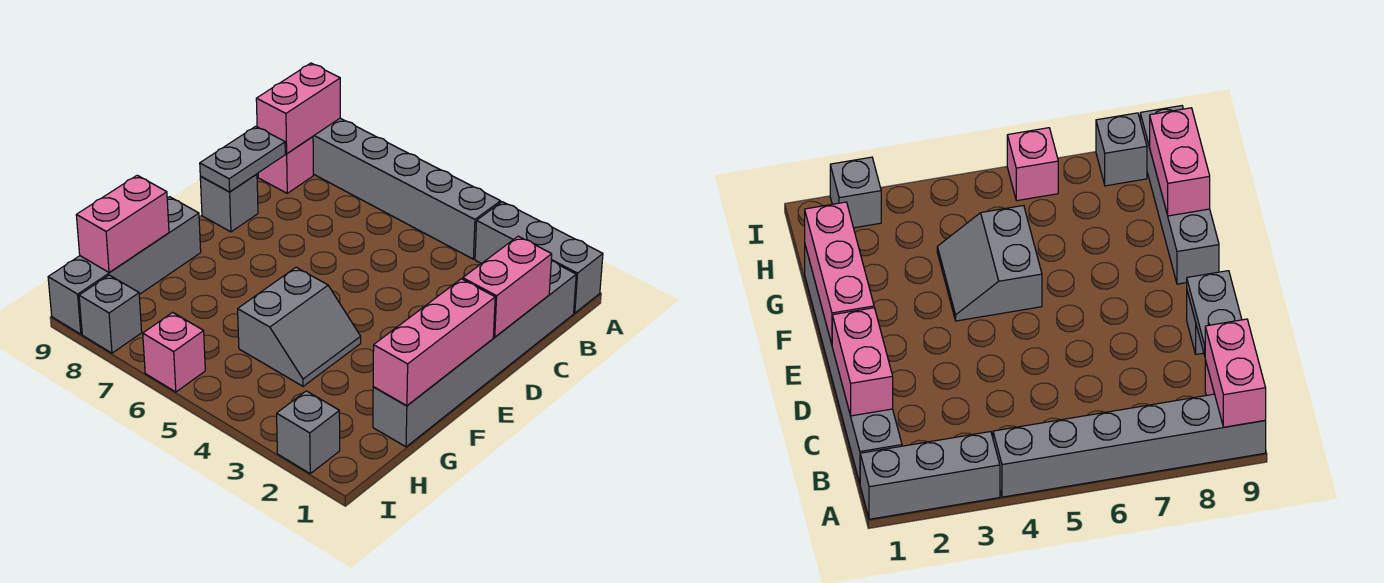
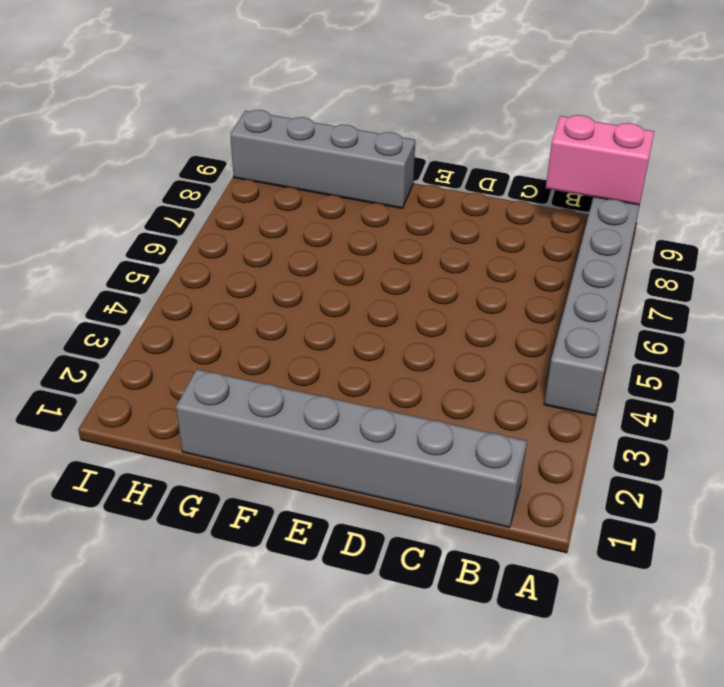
none -> grey 1x3 brick [475,202,603,313]
none -> pink 1x1 brick [258,137,313,193]
none -> grey 1x1 brick [200,174,258,232]

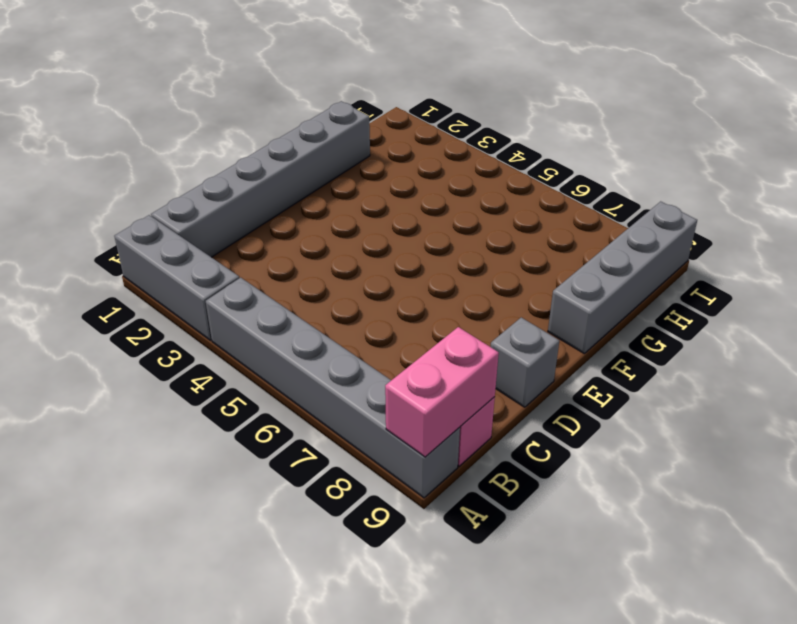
none -> grey 2x2 slope [238,267,361,386]
none -> grey 1x1 brick [277,391,340,474]
none -> pink 1x1 brick [143,312,205,392]

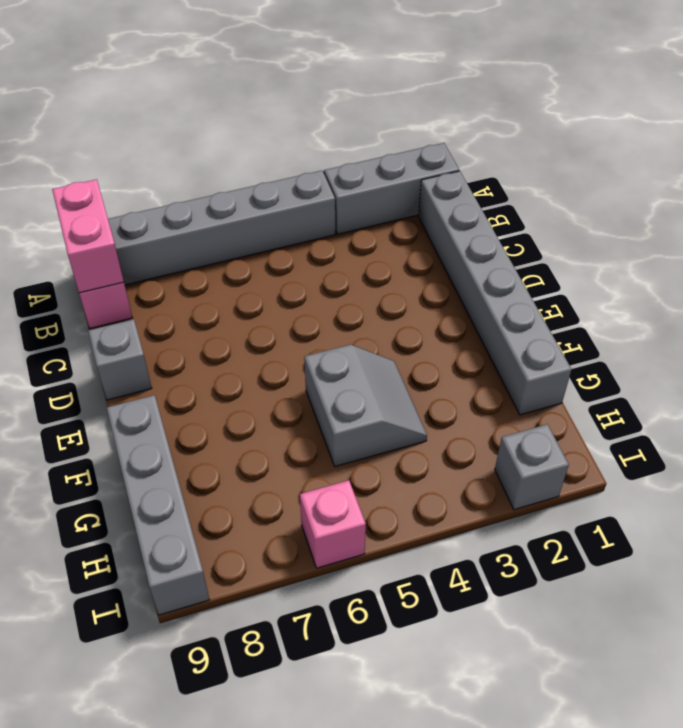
none -> grey 1x1 brick [79,275,142,353]
none -> pink 1x2 brick [463,236,552,337]
none -> grey 1x2 plate [200,126,286,192]

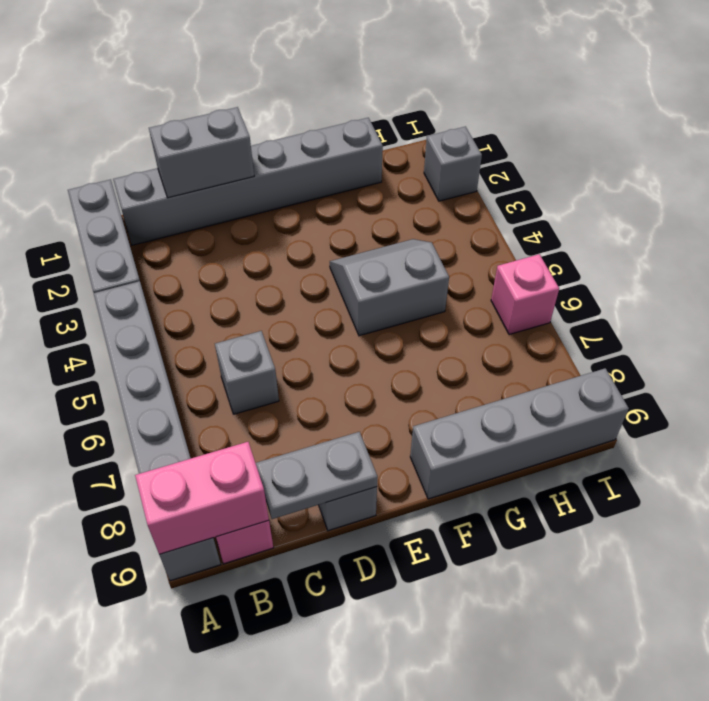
grey 1x2 brick [149,107,254,198] -> pink 1x2 brick [463,236,552,337]
grey 1x1 brick [215,331,279,414] -> grey 1x1 brick moved to [79,275,142,353]
none -> pink 1x3 brick [373,279,495,406]
none -> pink 1x2 brick [76,175,169,272]

